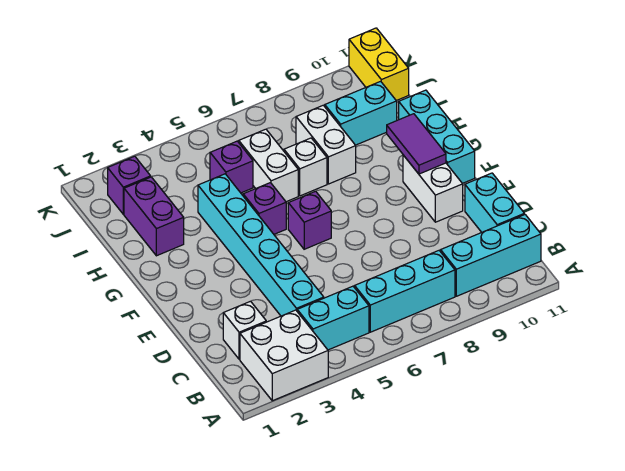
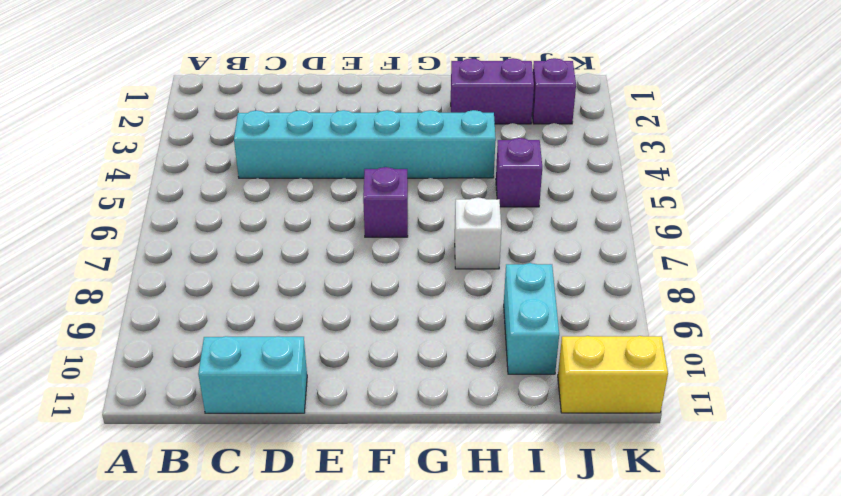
none -> white 2x2 brick [240,310,328,401]
none -> cyan 1x2 brick [297,286,369,350]
none -> cyan 1x3 brick [355,251,455,332]

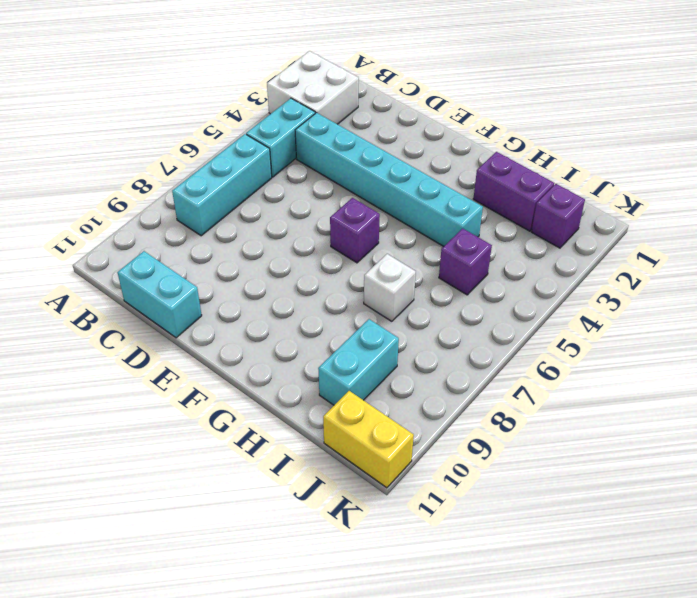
none -> cyan 1x3 brick [441,215,541,296]
none -> white 1x1 brick [223,301,266,359]
none -> white 1x2 brick [403,155,463,222]

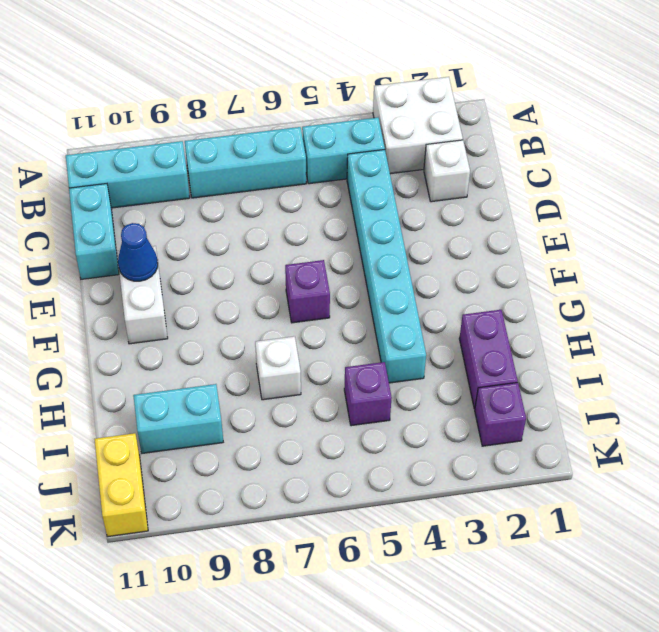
blue 1x1 cone [118,223,158,281] -> none
none -> cyan 1x3 brick [399,90,475,184]
none -> purple 1x1 brick [243,183,286,234]
none -> white 1x2 brick [239,129,298,202]

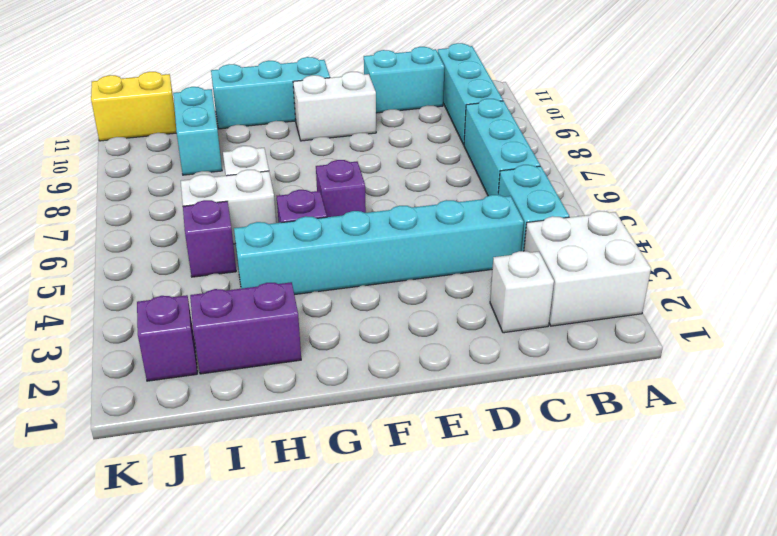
none -> white 1x2 brick [296,105,356,184]
none -> purple 1x2 tile [387,114,446,174]

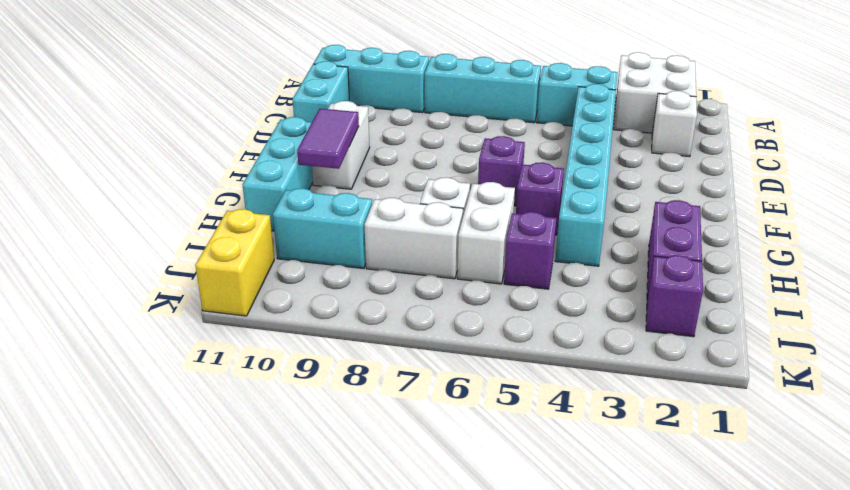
white 1x2 brick [364,198,463,279] -> white 1x2 brick turned to [296,105,356,184]

